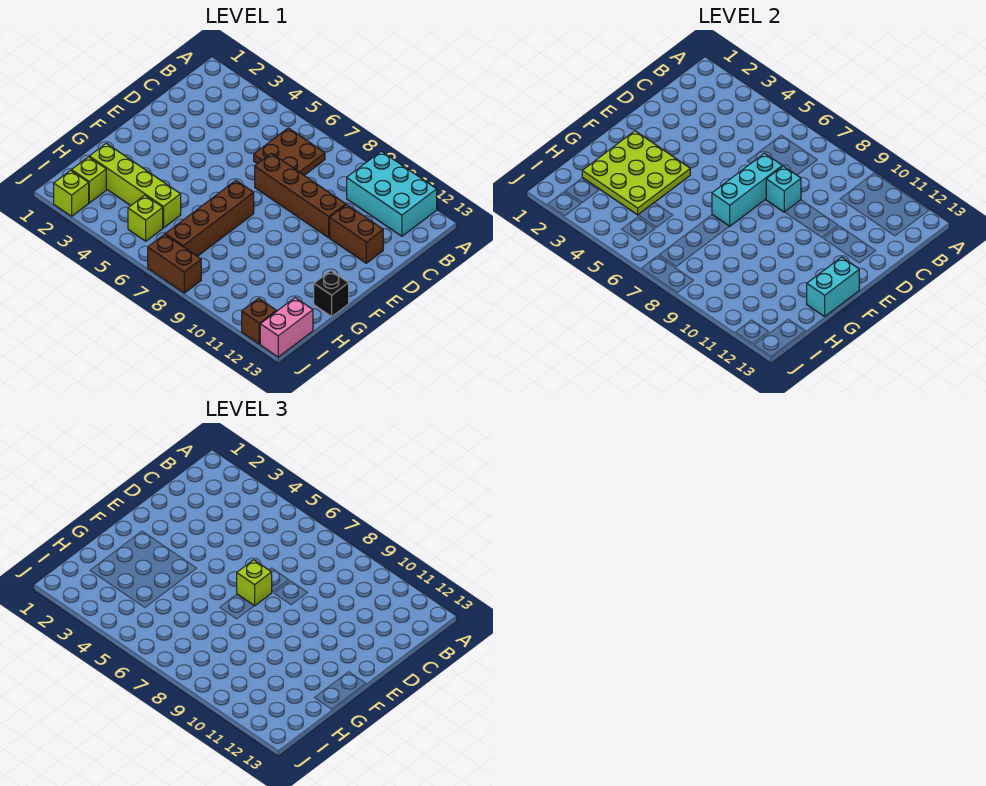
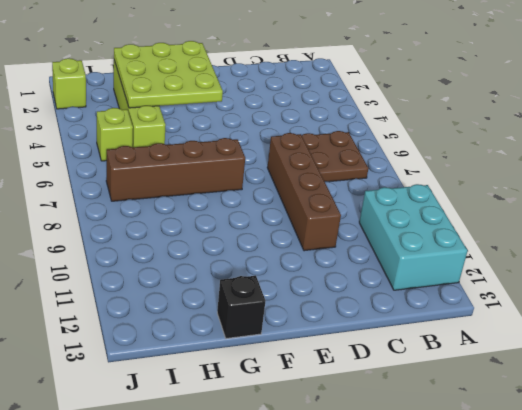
none -> brown 1x2 brick [330,204,383,263]
none -> lime 1x1 brick [72,157,106,203]
none -> pink 1x2 brick [260,298,313,357]

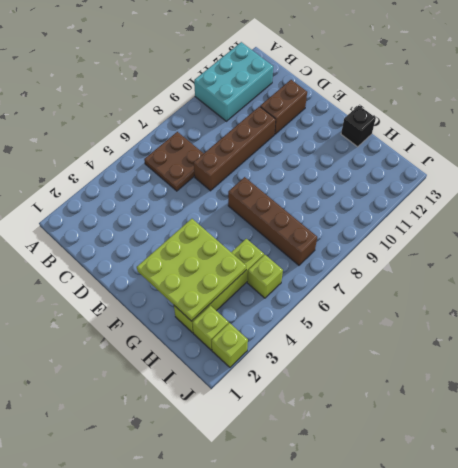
none -> pink 1x2 brick [260,298,313,357]
none -> brown 1x2 brick [148,234,201,293]
none -> brown 1x1 brick [242,298,276,344]

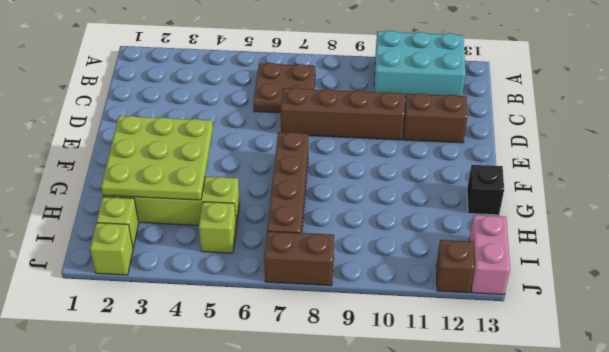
none -> cyan 1x3 brick [712,153,782,226]
none -> cyan 1x1 brick [766,166,801,212]
none -> cyan 1x2 brick [807,257,859,316]

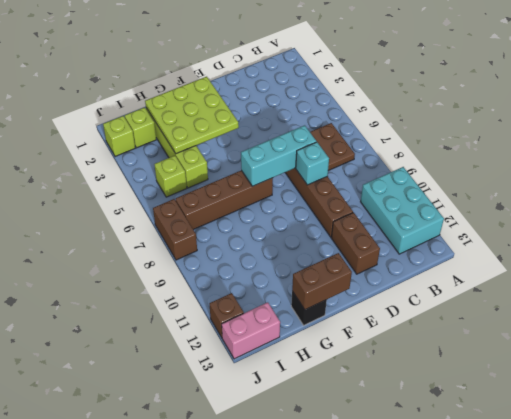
brown 1x2 brick [292,253,352,310] -> cyan 1x2 brick [807,257,859,316]
none -> lime 1x1 brick [237,560,272,606]

